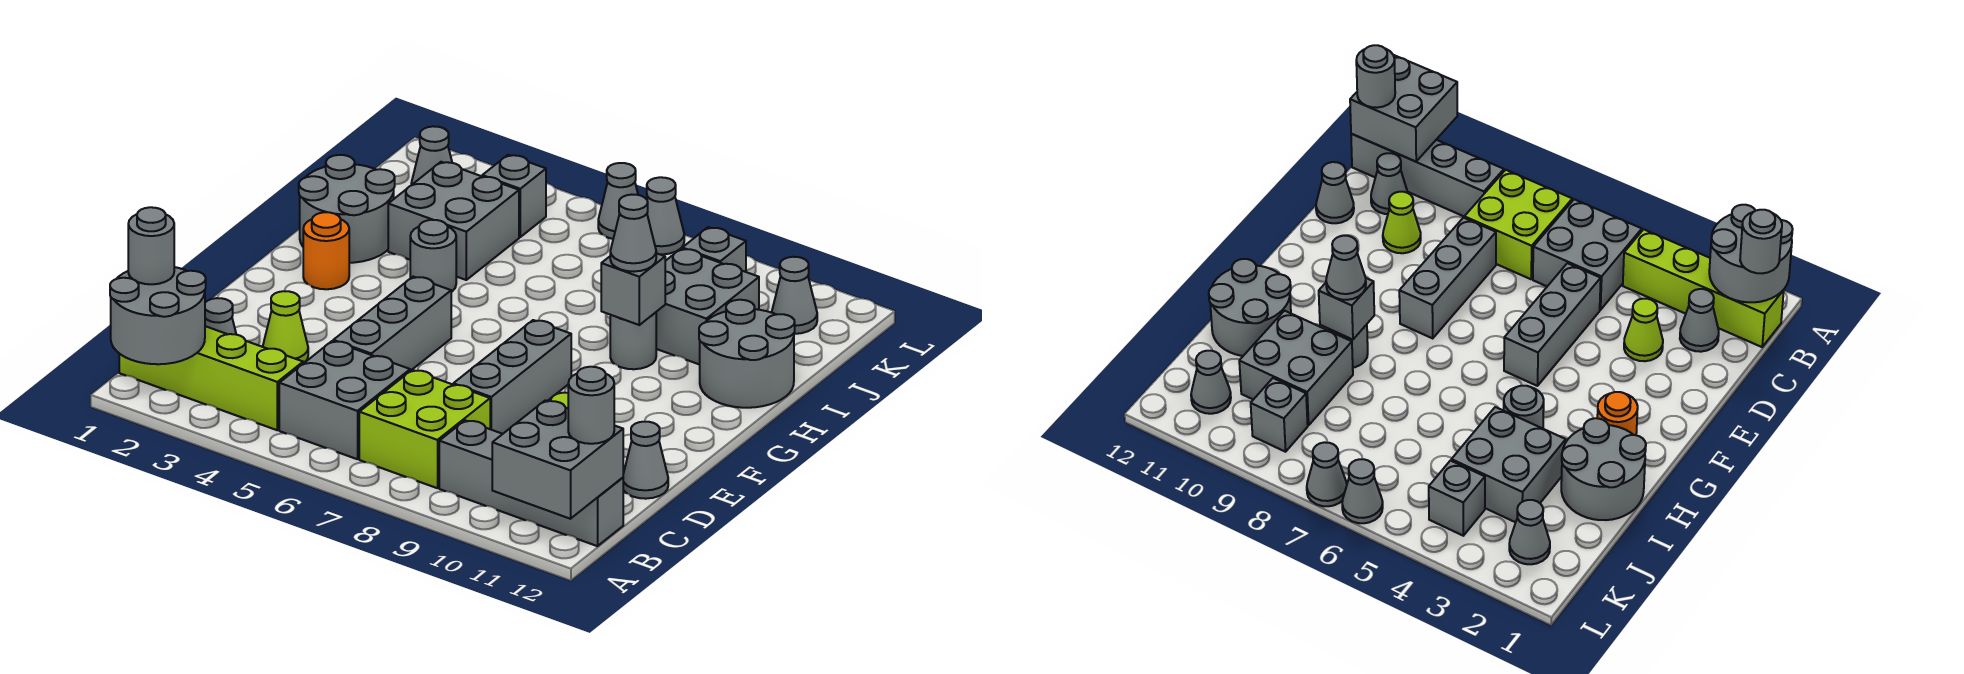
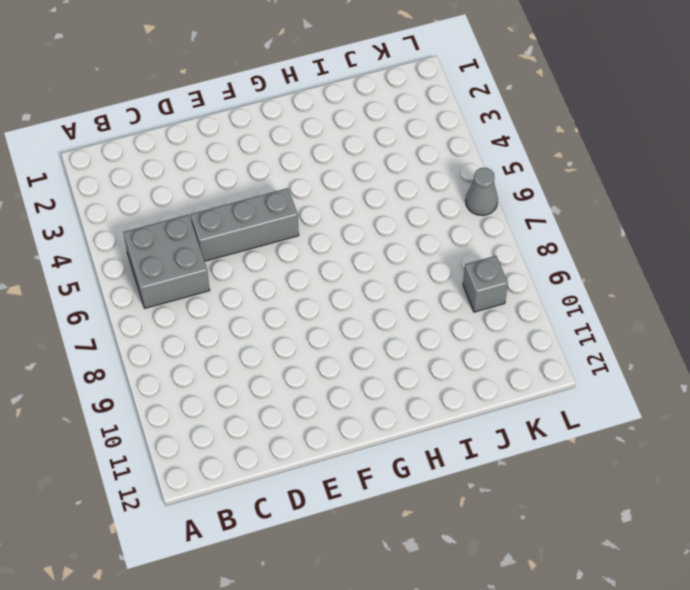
none -> lime 1x4 brick [119,326,303,430]
none -> lime 2x2 brick [359,370,490,488]
none -> grey 1x4 brick [439,420,623,546]
none -> grey 1x1 cone [205,298,236,334]

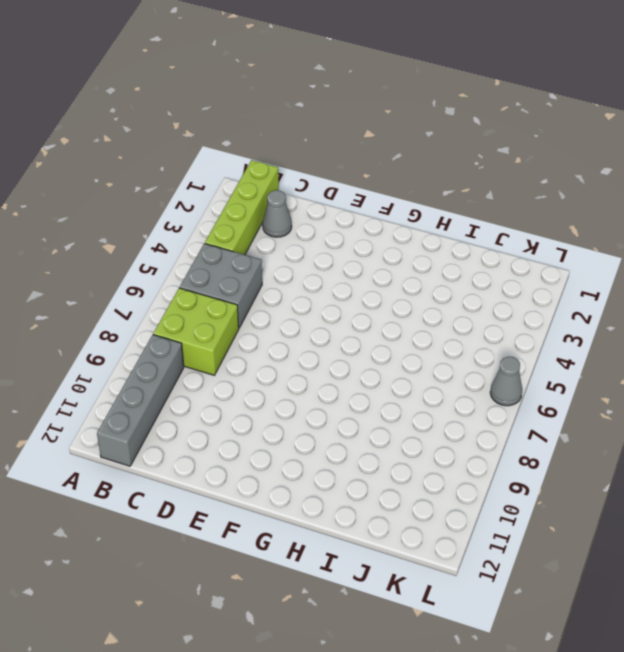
none -> grey 1x1 cone [1371,153,1408,214]
none -> lime 1x1 cone [263,291,308,363]
none -> grey 1x3 brick [333,277,451,371]
none -> grey 1x3 brick [453,320,571,434]

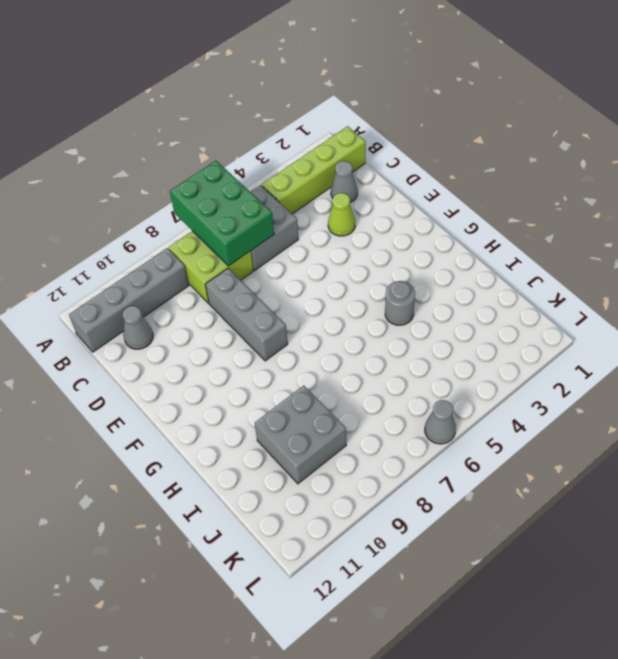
green 2x3 brick [170,161,274,266] -> none
none -> grey 1x3 brick [333,277,451,371]
none -> lime 1x1 cone [1383,192,1421,253]
none -> grey 1x1 cone [623,422,668,499]
none -> orange 1x1 round brick [303,212,349,289]

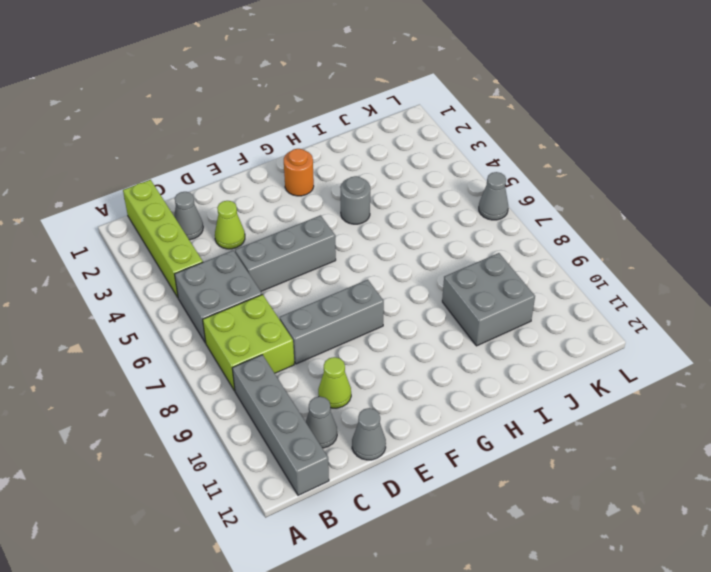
none -> grey 2x2 round brick [299,155,395,263]
none -> grey 1x1 round brick [610,312,656,369]
none -> grey 2x2 round brick [699,300,795,408]
none -> grey 2x2 brick [388,162,519,280]

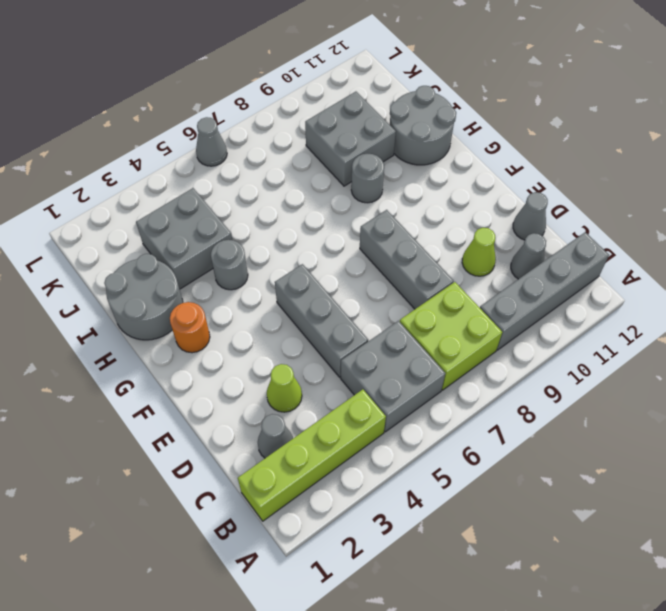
none -> grey 1x1 cone [411,126,452,185]
none -> grey 1x1 brick [482,155,546,237]
none -> grey 1x1 brick [682,227,746,272]
none -> grey 1x1 cone [772,257,817,334]

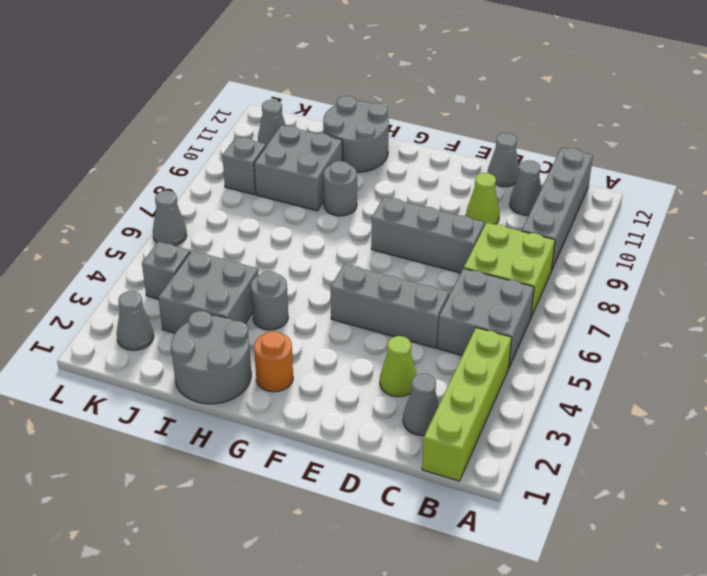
none -> grey 1x1 cone [647,177,684,254]
none -> grey 2x2 round brick [110,267,206,364]
none -> grey 2x2 brick [492,400,623,519]
none -> grey 1x1 brick [601,253,665,325]

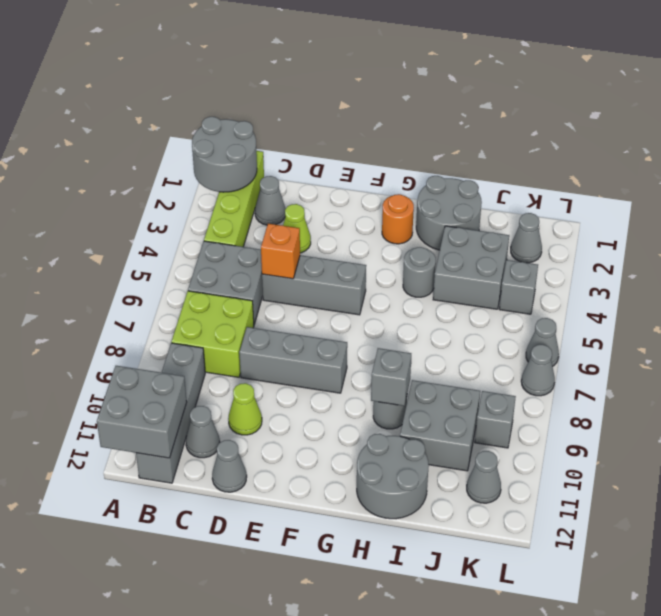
orange 1x1 brick [261,224,300,279] -> none
none -> grey 1x1 round brick [128,207,174,284]
none -> grey 1x1 round brick [568,367,614,444]
none -> grey 1x1 cone [610,195,656,272]

